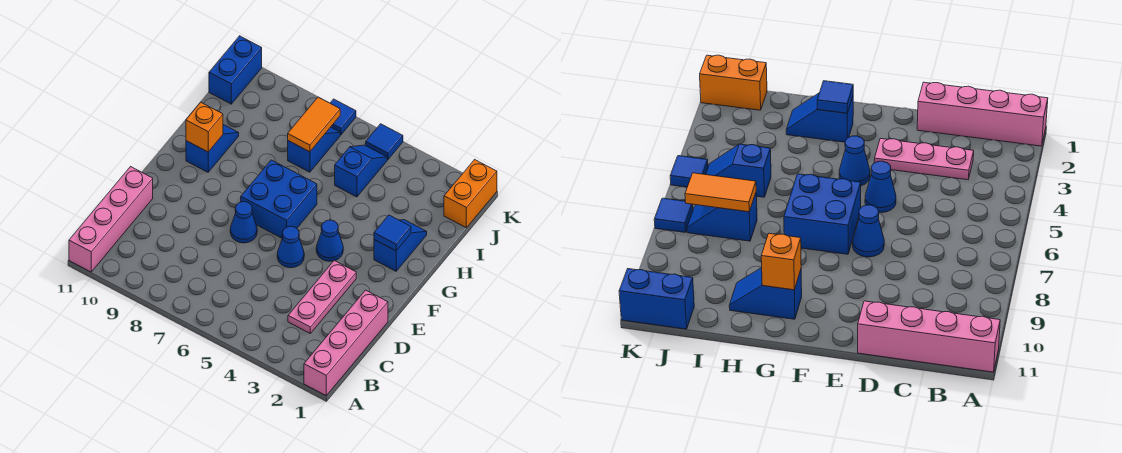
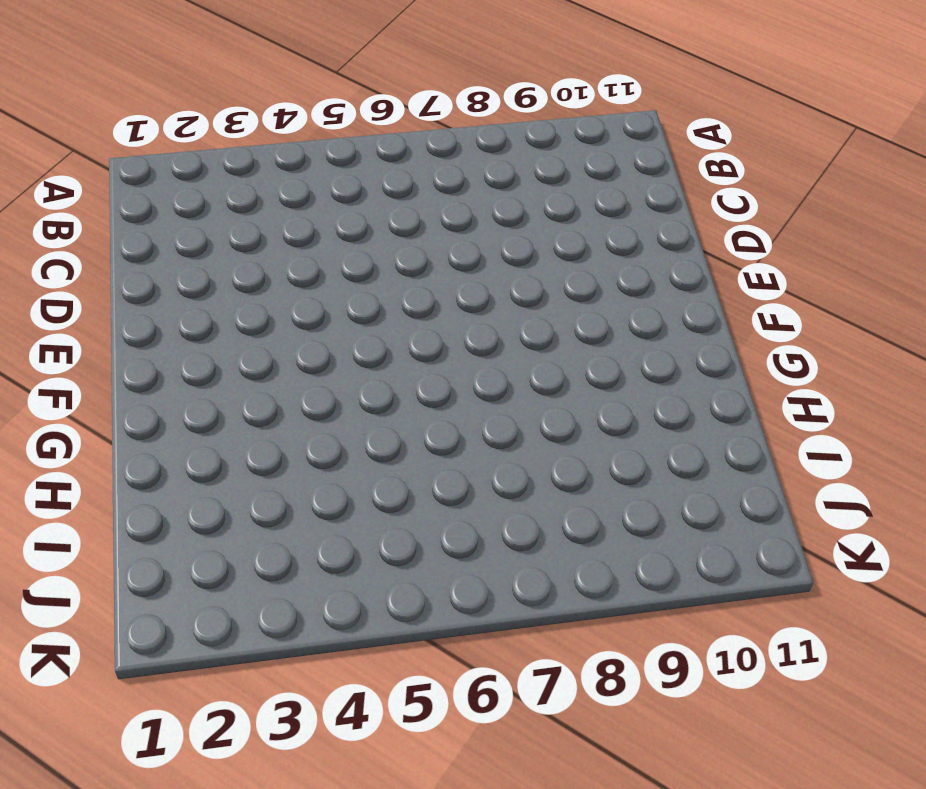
none -> pink 1x4 brick [304,290,388,395]
none -> pink 1x4 brick [69,167,153,272]
none -> pink 1x3 plate [288,261,356,333]

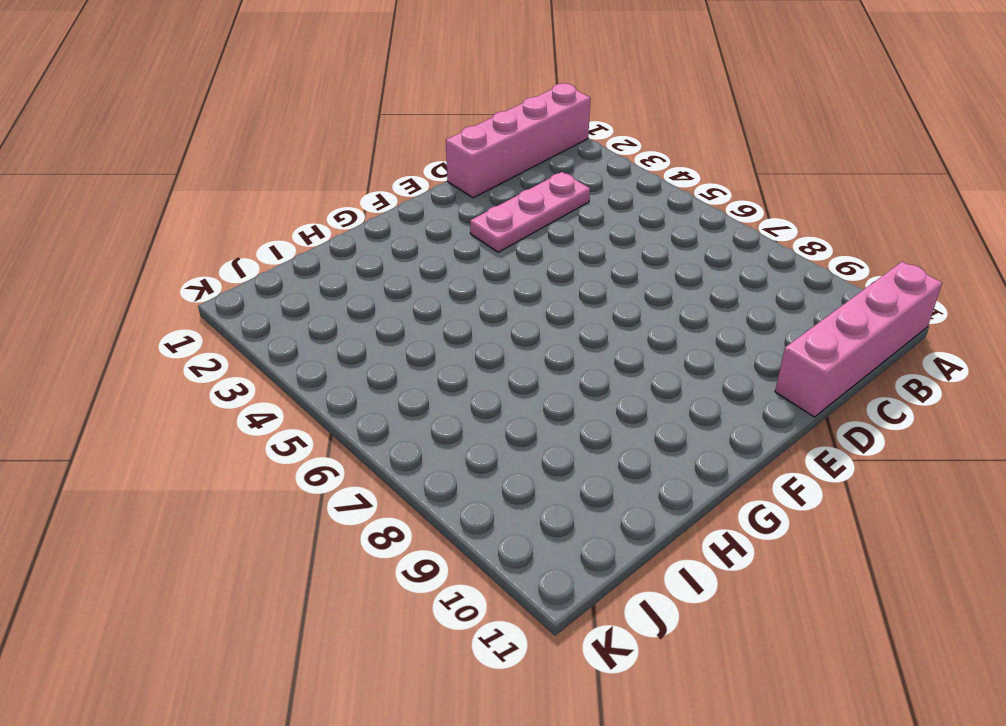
none -> blue 1x1 cone [277,226,304,268]
none -> blue 1x1 cone [230,202,257,243]
none -> blue 1x1 cone [316,220,343,261]

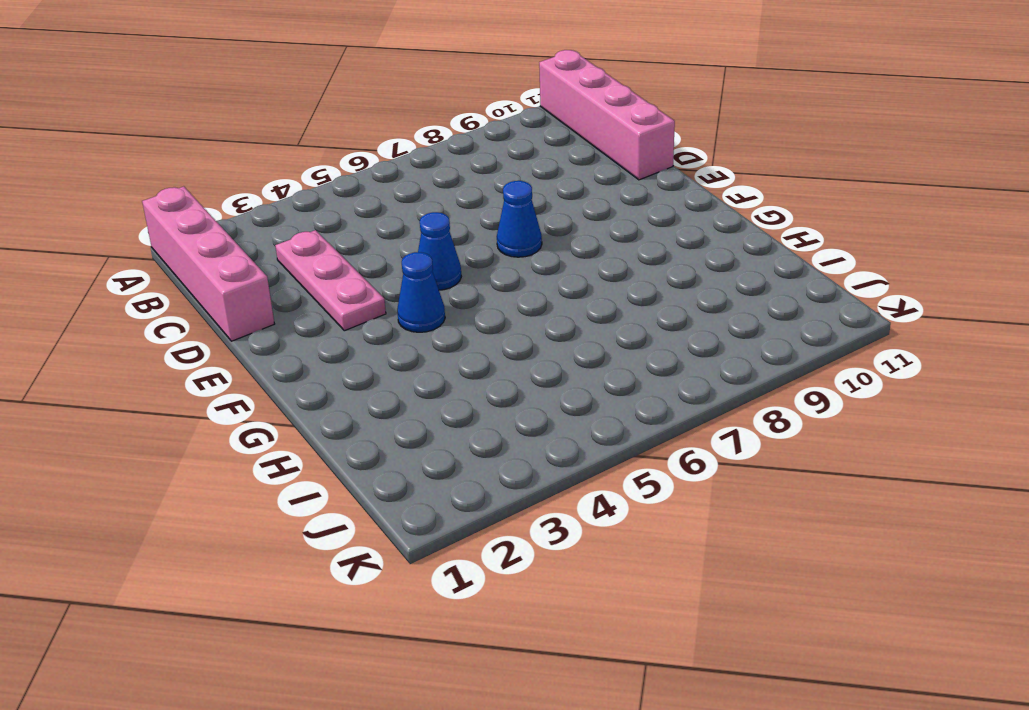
none -> blue 2x2 brick [241,160,317,238]
none -> blue 1x2 slope [374,220,427,271]
none -> blue 1x2 slope [186,125,239,172]

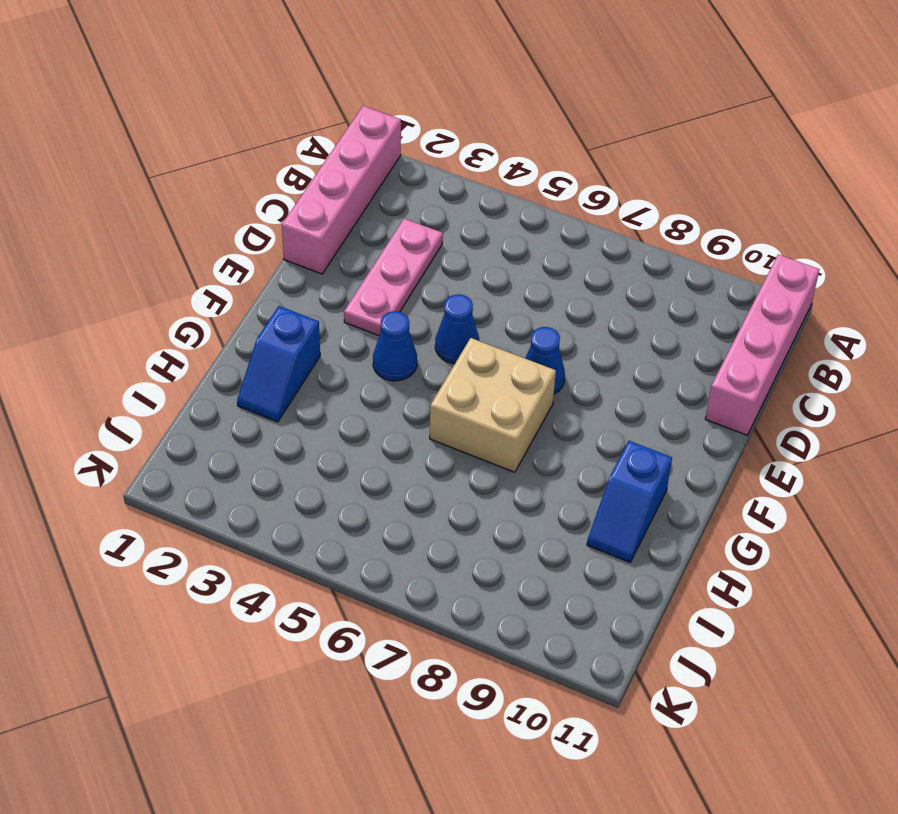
tan 2x2 brick [430,338,556,472] -> blue 2x2 brick [241,160,317,238]
none -> blue 1x2 slope [335,145,387,197]
none -> blue 1x2 slope [288,127,340,172]
none -> orange 1x2 brick [444,160,497,228]

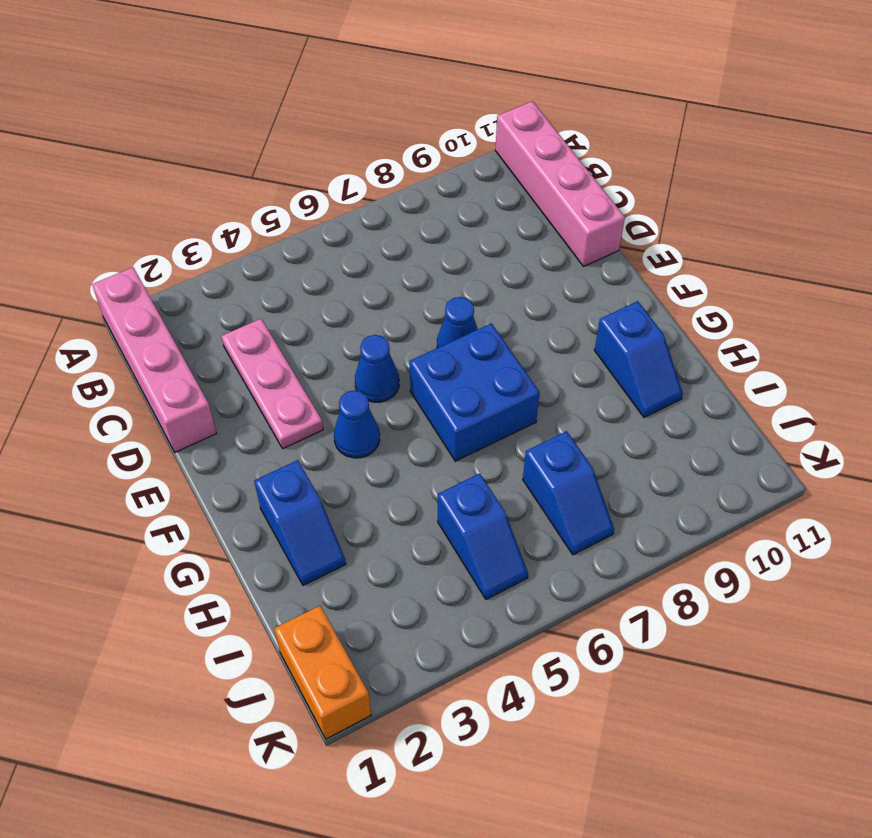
none -> blue 1x2 brick [209,36,262,104]
none -> blue 1x1 tile [366,124,403,160]
none -> blue 1x1 tile [330,99,356,135]

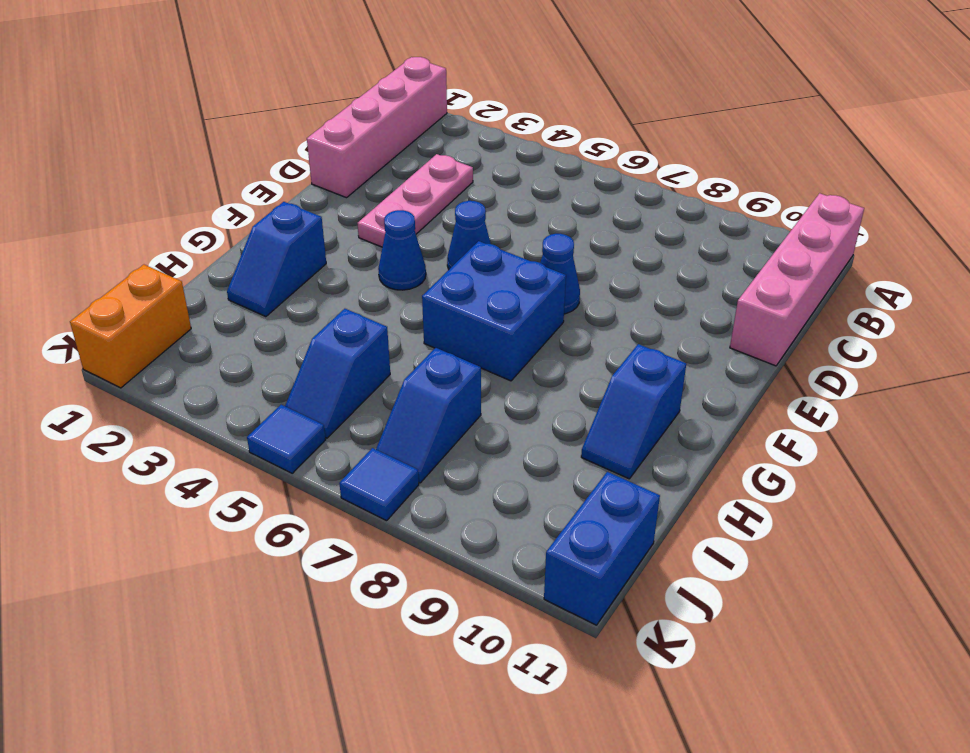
none -> blue 1x1 tile [374,215,411,251]
none -> orange 1x1 brick [186,102,223,152]
none -> orange 1x2 tile [288,97,340,152]

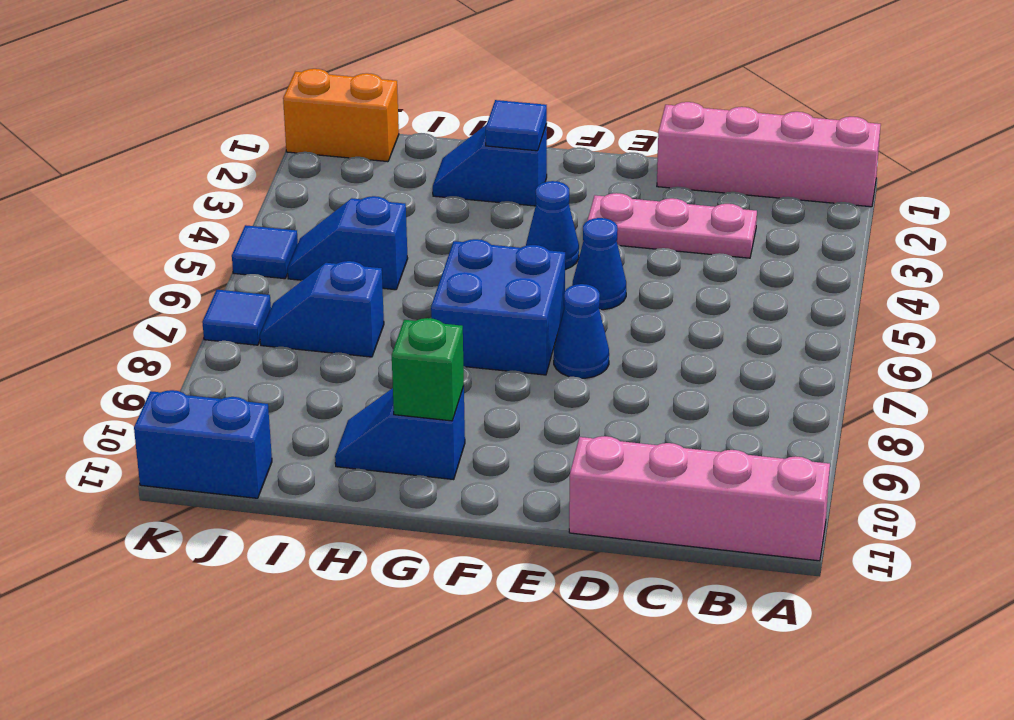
green 1x1 brick [392,318,464,421] -> orange 1x1 brick [186,102,223,152]
none -> orange 1x2 tile [288,97,340,152]

